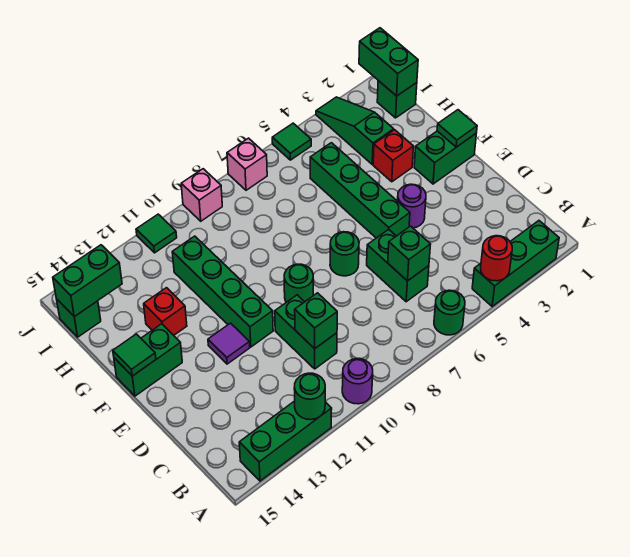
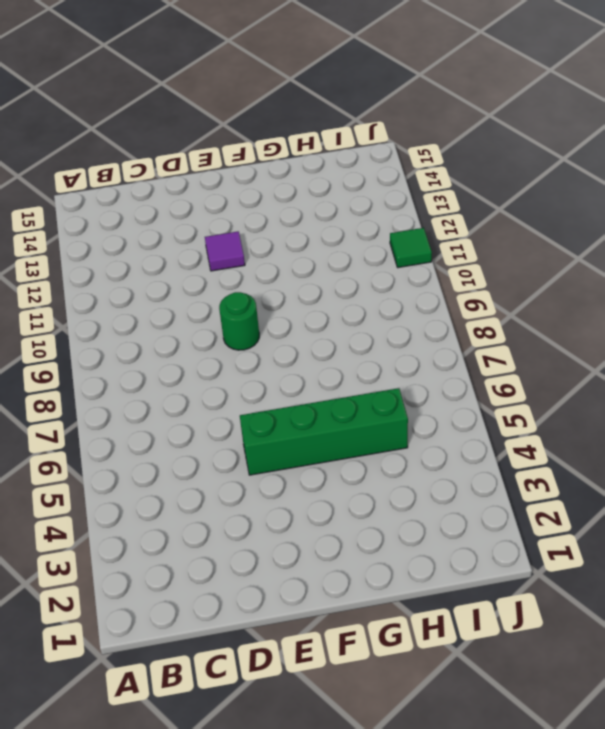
none -> green 1x3 brick [472,221,559,306]
none -> green 1x1 round brick [434,290,465,335]
none -> purple 1x1 round brick [342,359,373,404]
none -> green 1x3 brick [239,401,332,481]

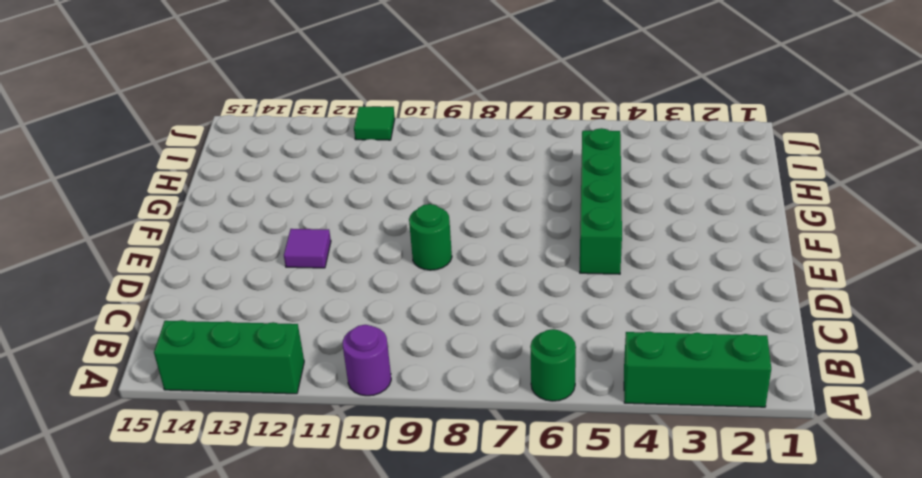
none -> green 1x2 brick [367,229,429,302]
none -> green 1x2 brick [275,295,337,369]
none -> purple 1x1 round brick [398,184,426,228]
none -> green 1x1 round brick [330,232,359,276]

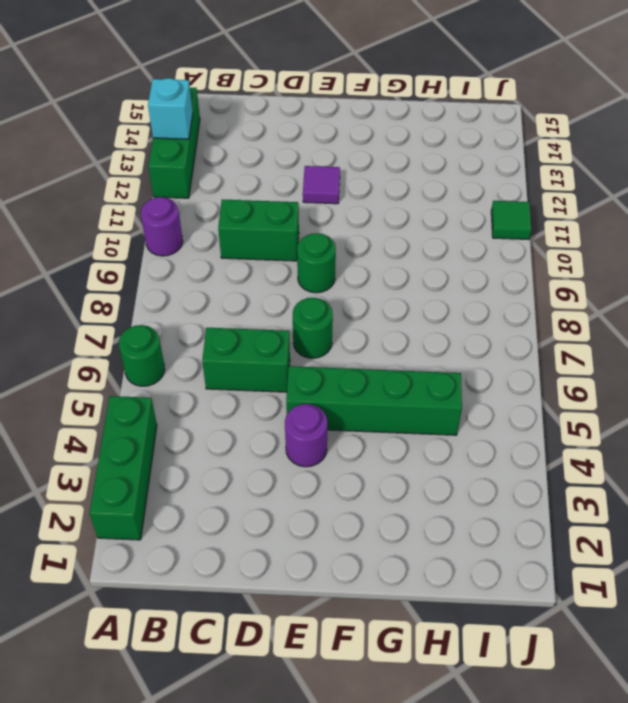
cyan 1x1 brick [148,78,193,139] -> none
none -> green 1x4 brick [172,236,273,347]
none -> green 1x2 brick [414,131,476,184]
none -> green 1x2 brick [114,324,182,396]
none -> red 1x1 brick [373,130,414,182]

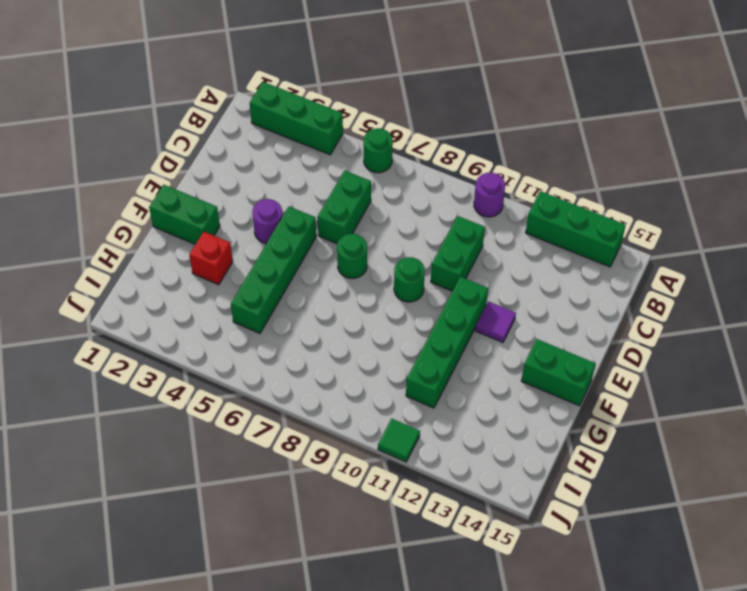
none -> red 1x1 brick [144,288,187,335]
none -> green 1x3 slope [316,97,394,164]
none -> green 1x1 brick [377,81,417,118]
none -> green 1x1 brick [57,300,101,337]

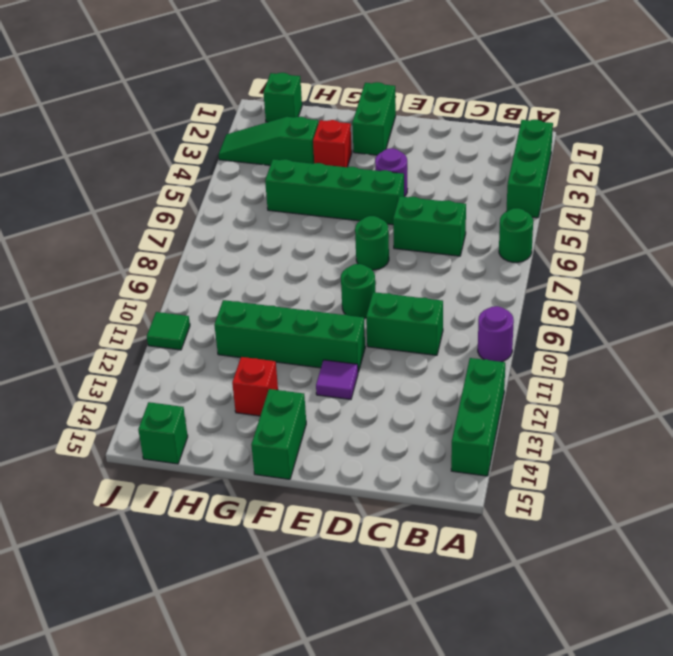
none -> green 1x1 tile [272,123,311,160]
none -> pink 1x1 brick [227,138,267,190]
none -> pink 1x1 brick [181,169,222,221]
none -> red 1x1 round brick [481,236,512,281]

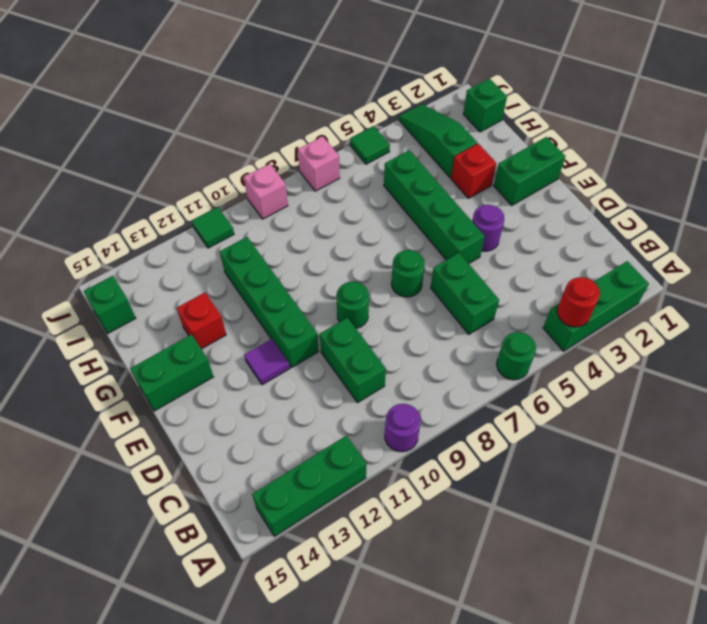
none -> green 1x1 round brick [294,373,325,420]
none -> green 1x1 brick [388,226,431,281]
none -> green 1x1 brick [295,293,337,349]
none -> green 1x1 tile [437,110,477,147]

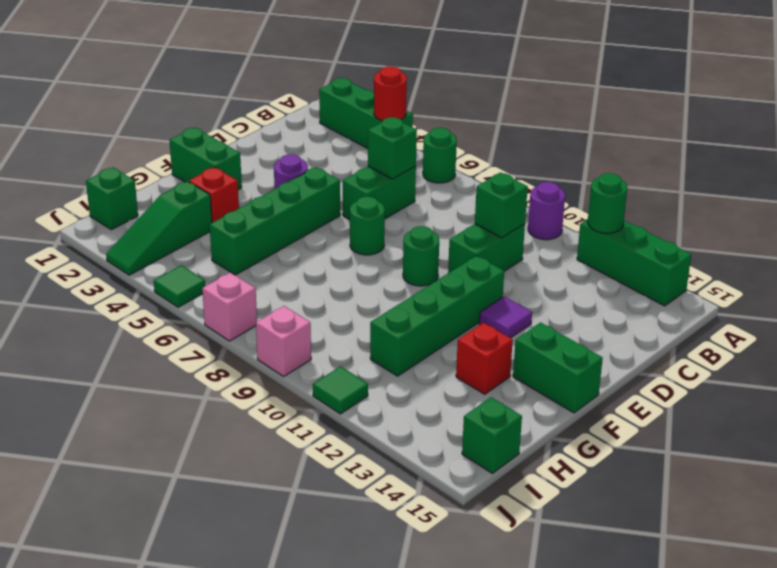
none -> green 1x1 tile [437,110,477,147]
none -> green 1x1 tile [113,334,156,376]
none -> green 1x2 brick [359,28,418,96]
none -> green 1x2 brick [53,245,122,317]

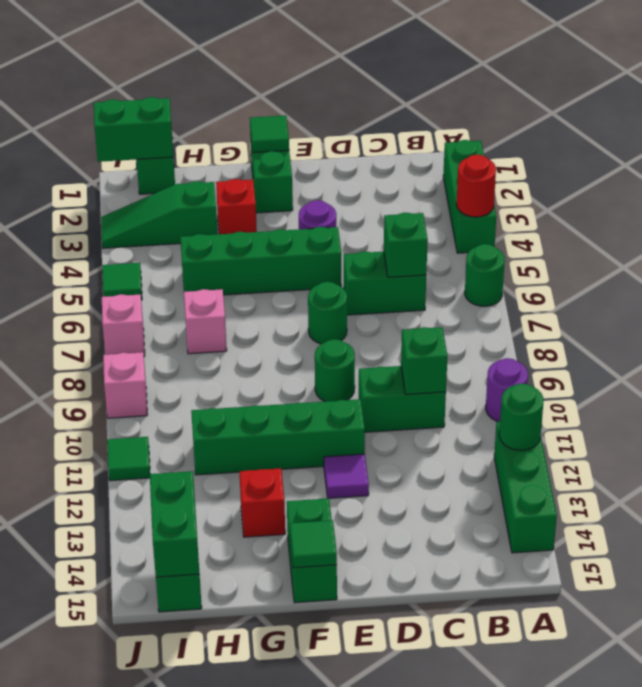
pink 1x1 brick [184,289,227,354] -> none

